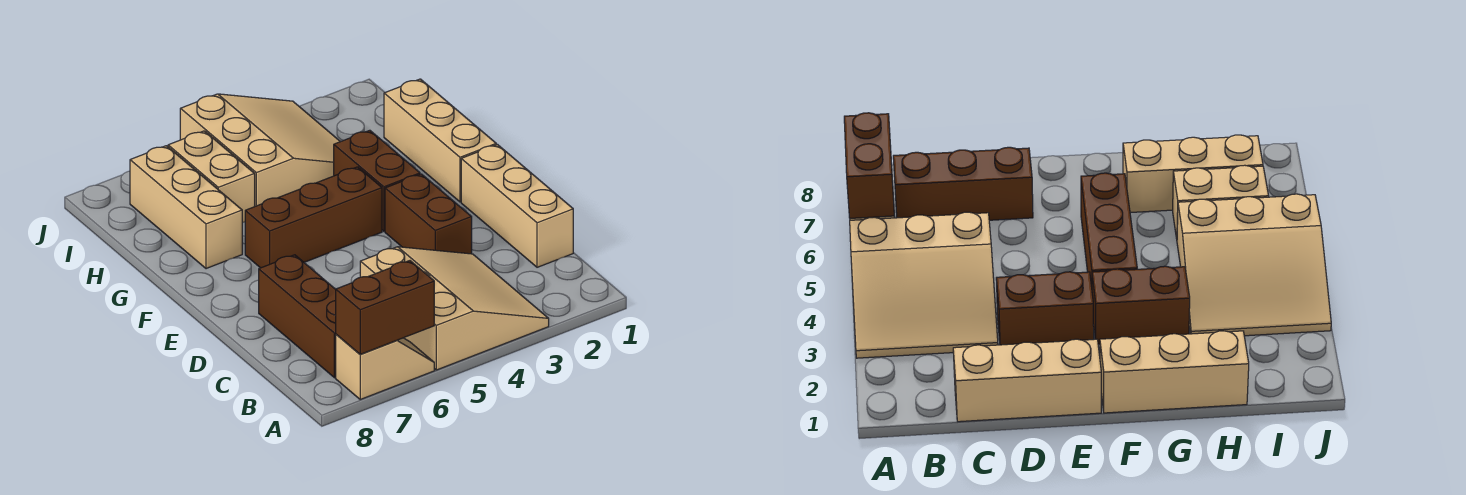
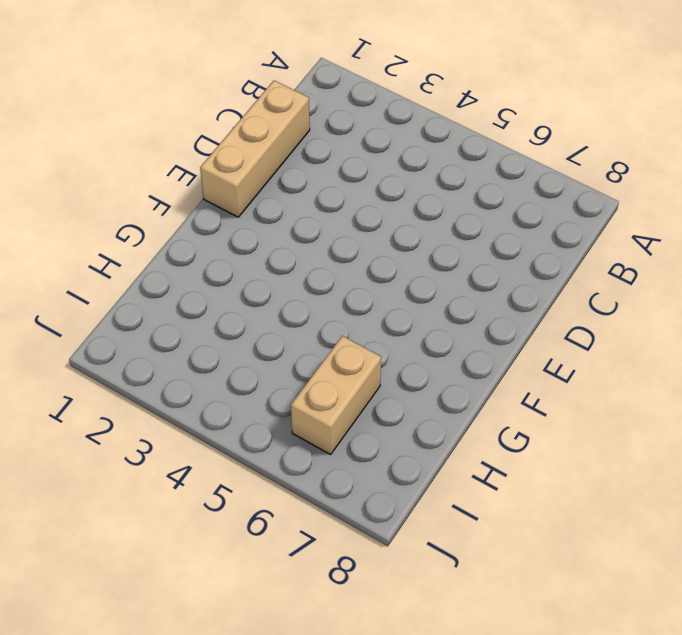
none -> tan 3x3 slope [360,247,549,370]
none -> tan 1x2 slope [336,334,434,399]
none -> brown 1x3 brick [259,255,336,378]

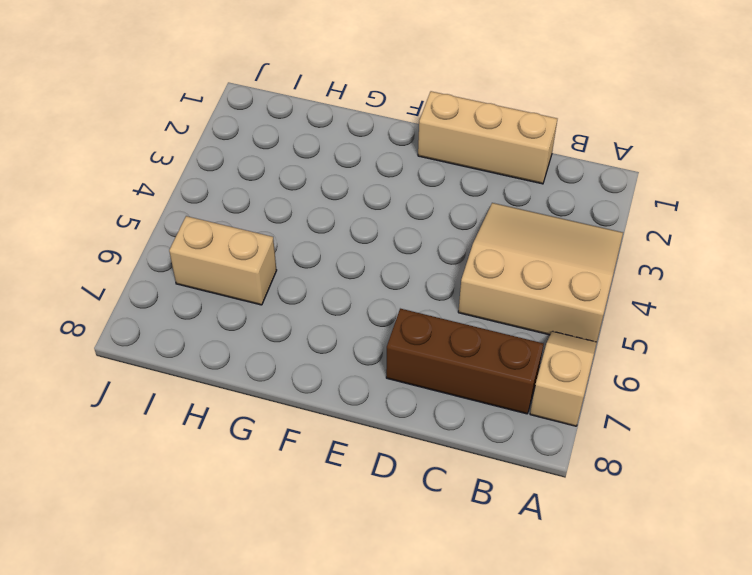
none -> brown 1x2 brick [385,174,472,254]
none -> tan 1x3 brick [384,79,496,202]
none -> brown 1x2 brick [334,130,420,231]

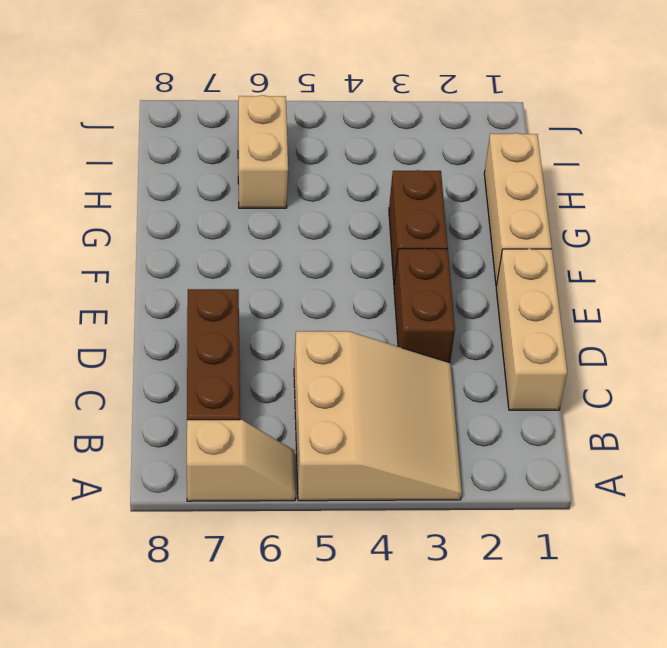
none -> brown 1x3 brick [245,167,382,268]
none -> tan 1x3 brick [130,146,242,269]
none -> tan 3x3 slope [180,94,340,206]

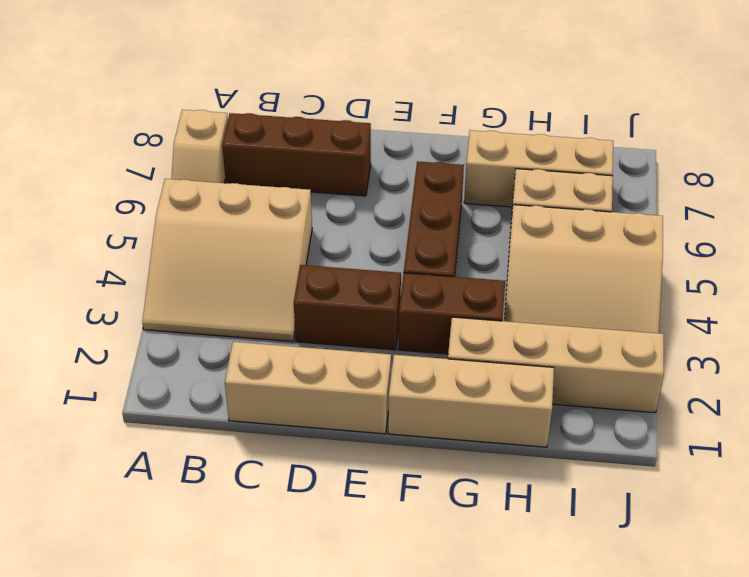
tan 1x4 brick [448,317,664,413] -> none
none -> brown 1x2 brick [336,261,434,354]

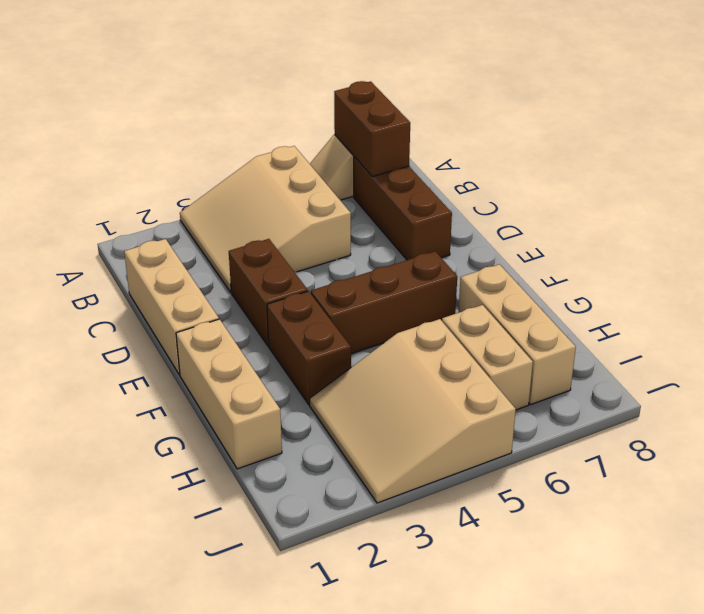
brown 1x2 brick [334,81,410,177] -> brown 1x2 brick turned to [336,261,434,354]

